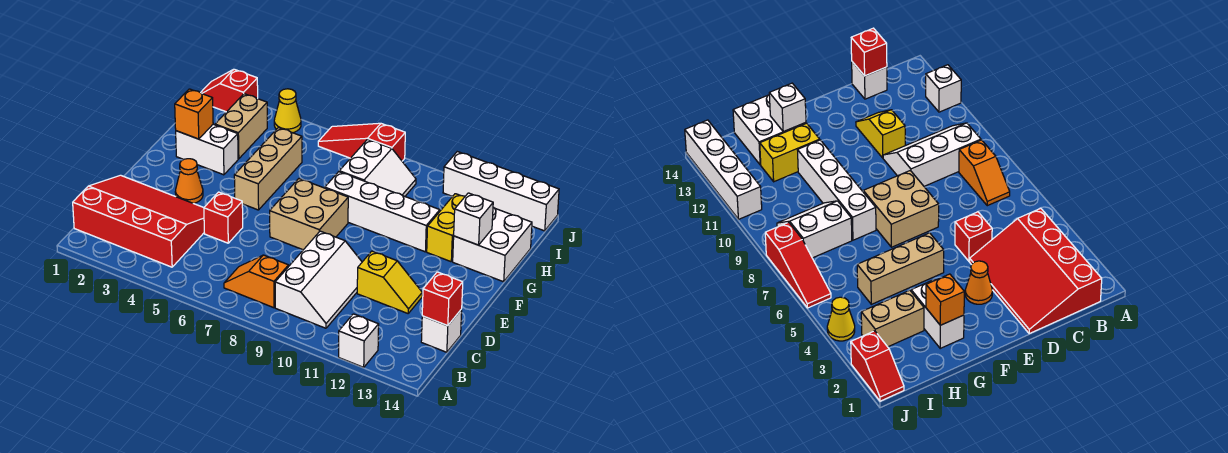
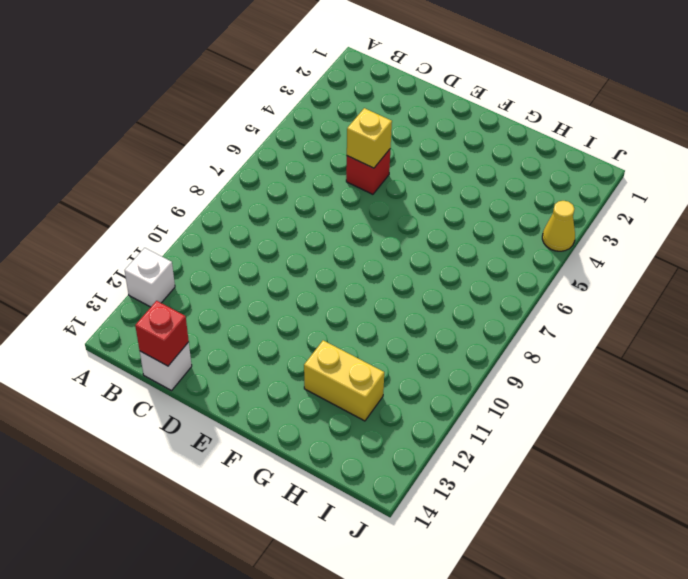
yellow 1x1 brick [347,108,392,168] -> none
none -> red 3x4 slope [73,175,204,267]
none -> orange 1x2 slope [224,255,289,308]
none -> white 2x3 slope [275,231,362,328]

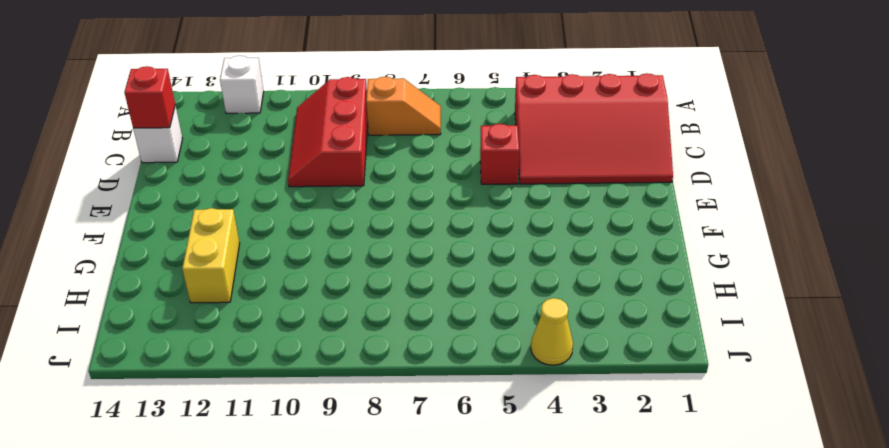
red 2x3 slope [288,77,368,187] -> white 2x3 slope [275,231,362,328]
none -> yellow 1x2 slope [357,251,422,313]
none -> orange 1x1 cone [175,159,203,203]
none -> tan 2x2 brick [270,179,348,250]

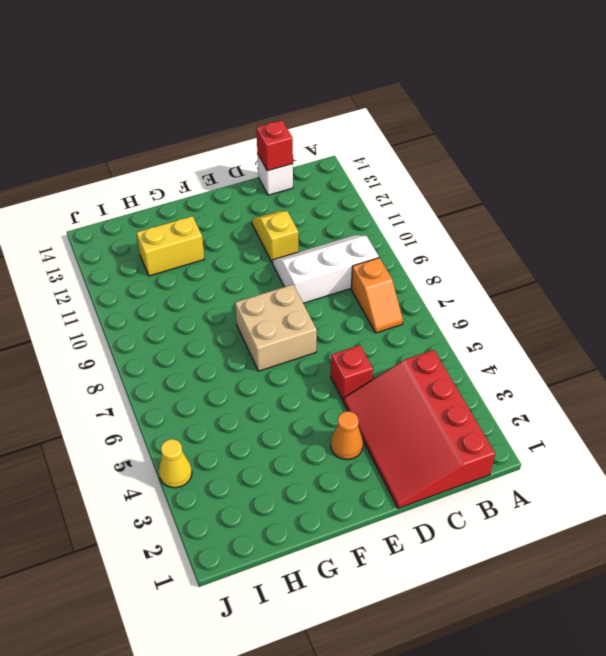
none -> white 1x1 brick [339,314,379,367]
none -> tan 1x3 brick [234,128,302,210]
none -> white 1x2 brick [176,124,238,175]

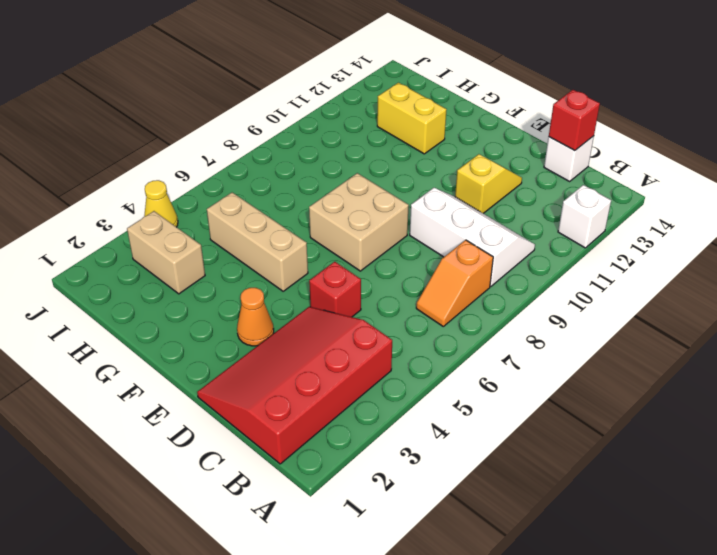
none -> white 1x2 brick [176,124,238,175]
none -> white 1x4 brick [325,172,440,252]
none -> white 2x2 brick [453,207,532,282]

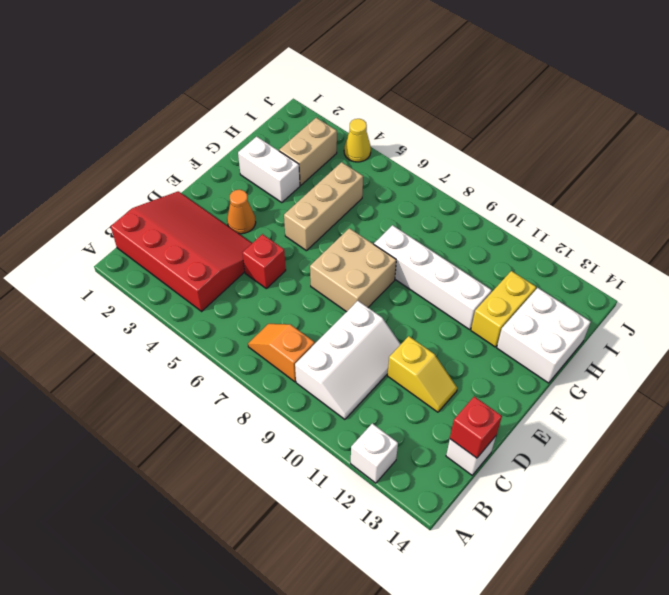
none -> white 2x2 slope [339,140,416,196]
none -> red 1x2 slope [201,69,258,112]
none -> red 1x3 slope [318,123,405,161]

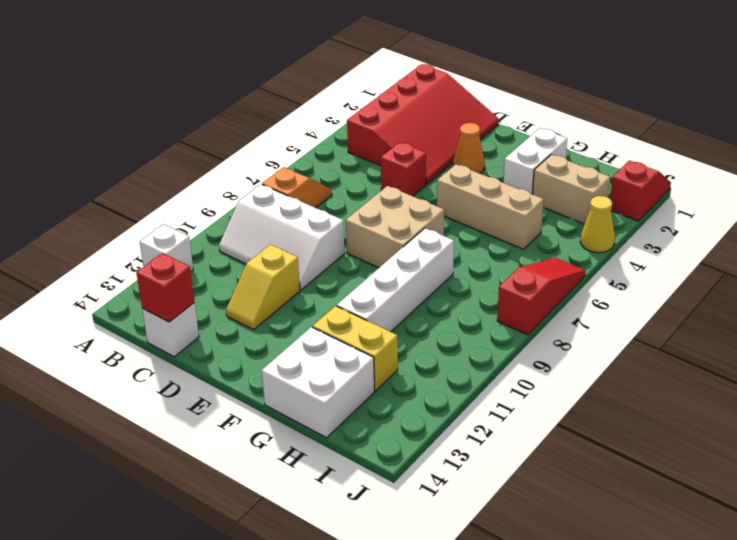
none -> white 2x2 slope [339,140,416,196]
none -> white 1x4 brick [443,152,559,231]
none -> orange 1x1 brick [175,89,213,139]

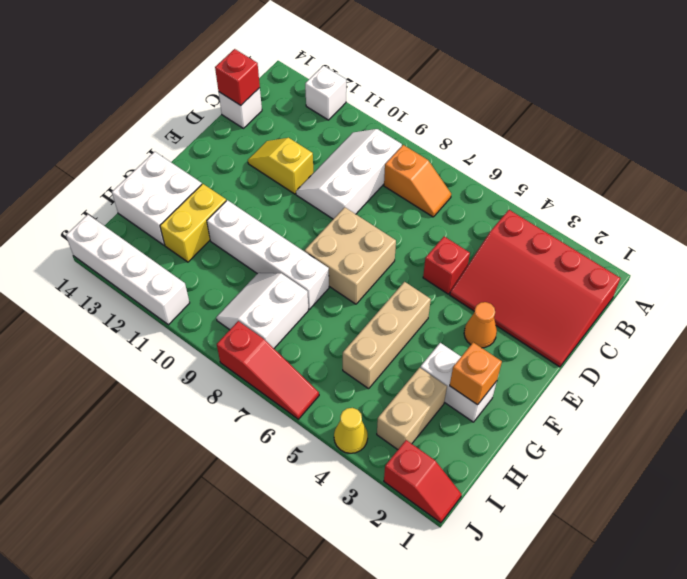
none -> white 1x1 brick [454,193,493,245]

